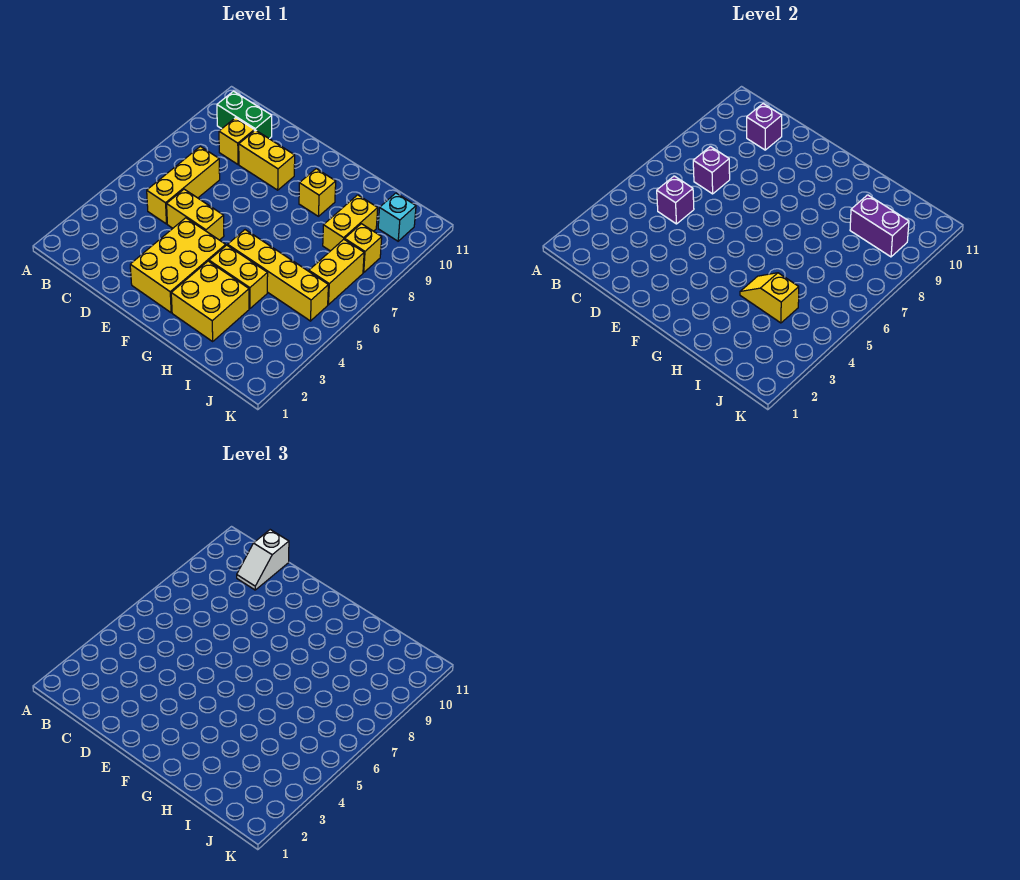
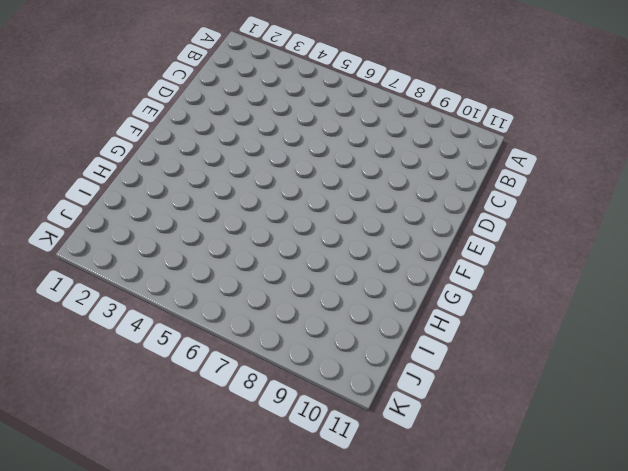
none -> green 1x2 brick [217,91,272,139]
none -> yellow 1x3 brick [147,146,220,224]
none -> yellow 1x1 brick [219,118,254,164]

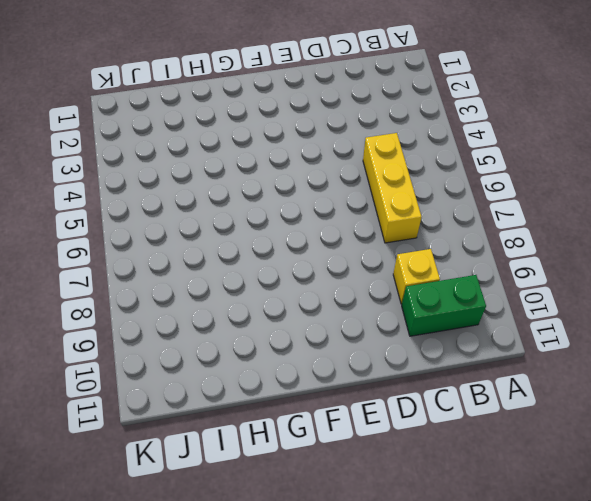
none -> yellow 1x2 brick [167,189,224,240]
none -> yellow 1x2 brick [239,130,295,190]
none -> yellow 2x3 brick [130,218,226,313]

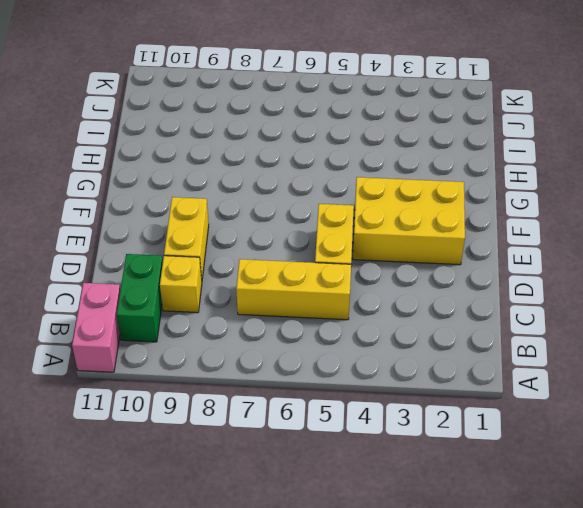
pink 1x2 brick [72,283,120,372] -> none
none -> yellow 2x2 brick [171,261,249,341]
none -> yellow 1x2 brick [209,245,268,309]
none -> yellow 1x4 brick [228,230,328,321]

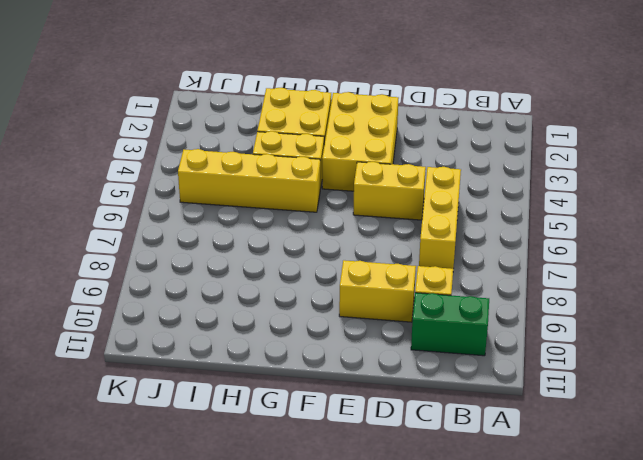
none -> yellow 1x1 brick [299,169,336,216]
none -> yellow 1x2 brick [323,195,378,251]
none -> yellow 1x2 brick [309,239,364,305]

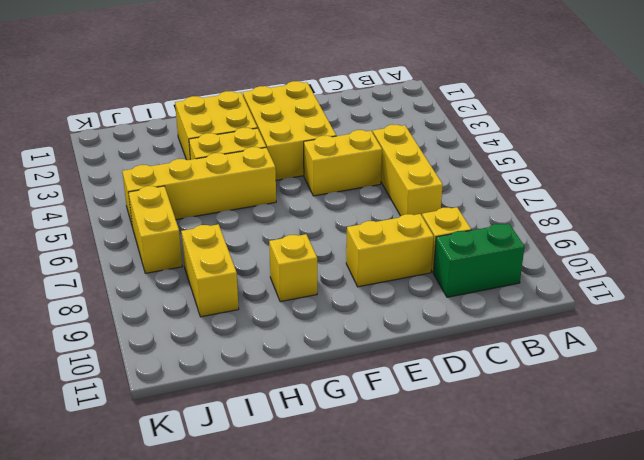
none -> yellow 1x1 brick [345,224,382,272]
none -> cyan 1x1 brick [378,193,416,241]
none -> purple 1x1 brick [657,176,694,224]

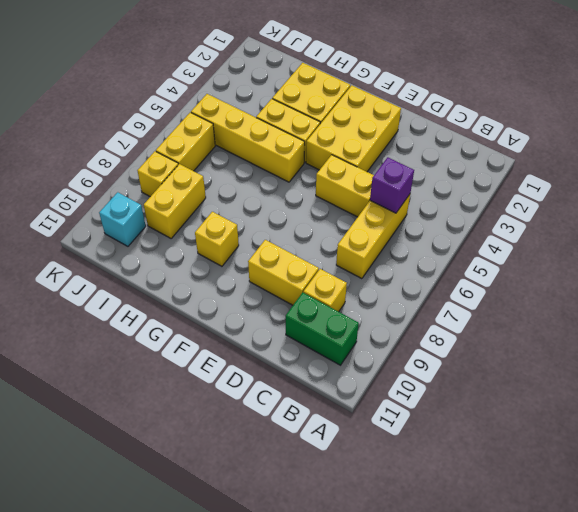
none -> purple 1x1 brick [693,146,730,194]
none -> purple 1x1 brick [747,104,782,150]
none -> yellow 1x2 slope [740,273,799,323]

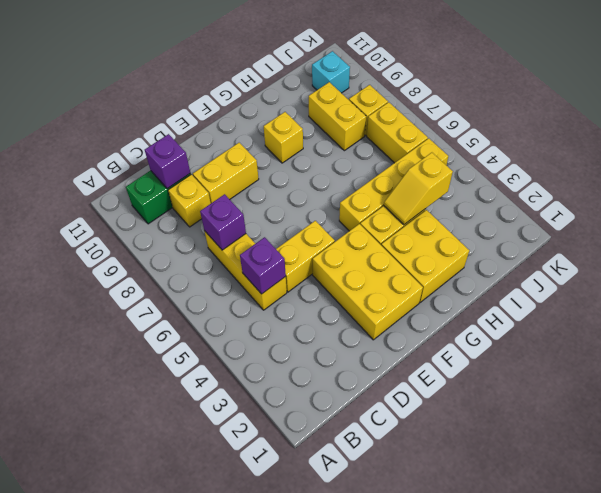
none -> purple 1x2 brick [850,195,909,257]
none -> white 1x2 slope [237,530,289,590]

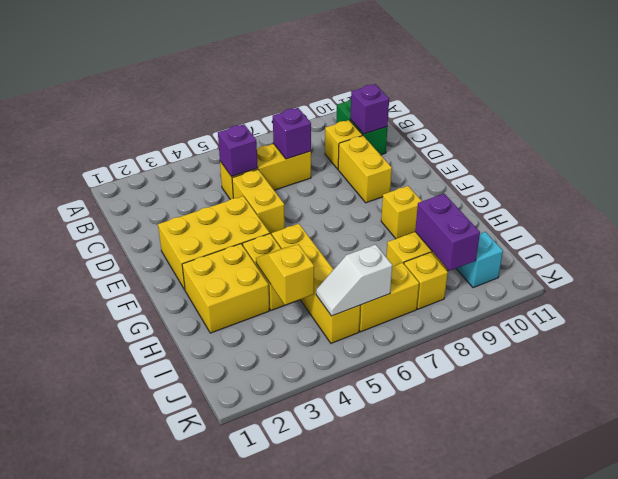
white 1x2 slope [316,244,392,316] -> white 1x2 slope moved to [237,530,289,590]

